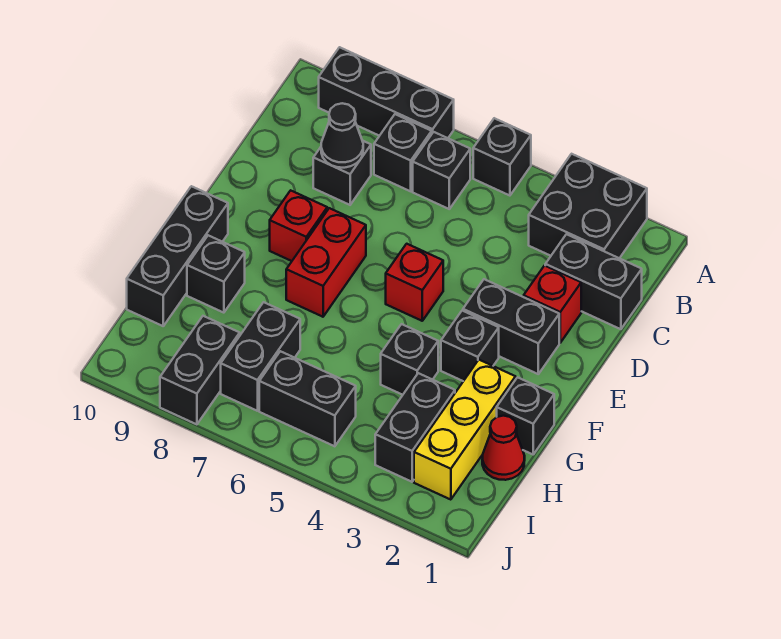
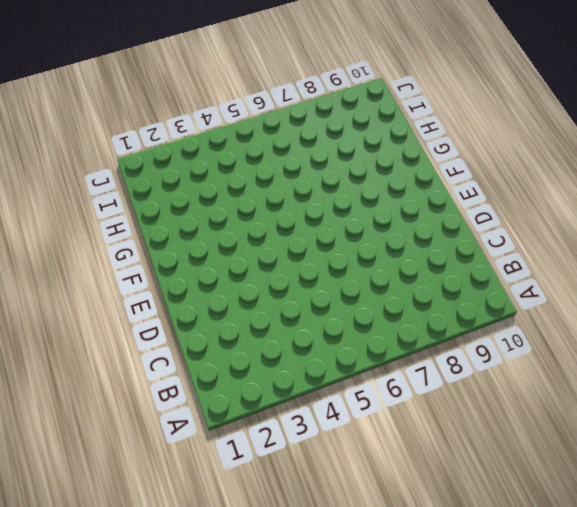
none -> black 2x2 brick [529,154,647,258]
none -> black 1x1 brick [473,118,531,196]
none -> black 1x3 brick [319,47,454,138]

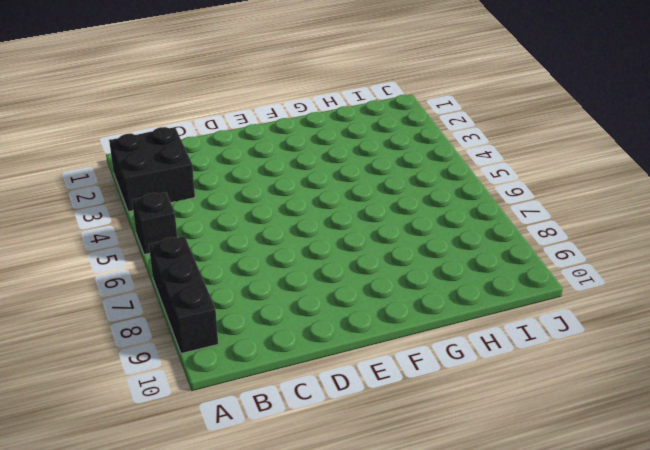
none -> black 1x1 brick [413,132,470,209]
none -> black 1x1 brick [374,114,432,191]
none -> black 1x2 brick [545,234,642,329]

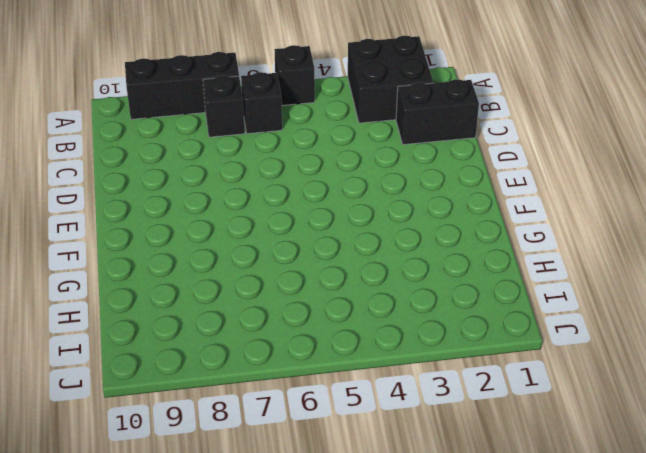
none -> black 1x1 brick [313,141,371,205]
none -> red 1x1 brick [524,266,581,343]
none -> black 1x2 brick [463,279,559,374]

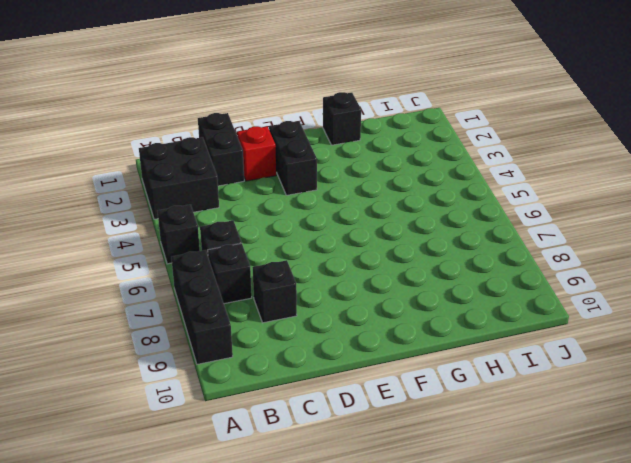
none -> red 1x1 brick [386,244,443,321]
none -> red 1x2 brick [286,208,366,317]
none -> red 1x1 brick [270,190,327,261]

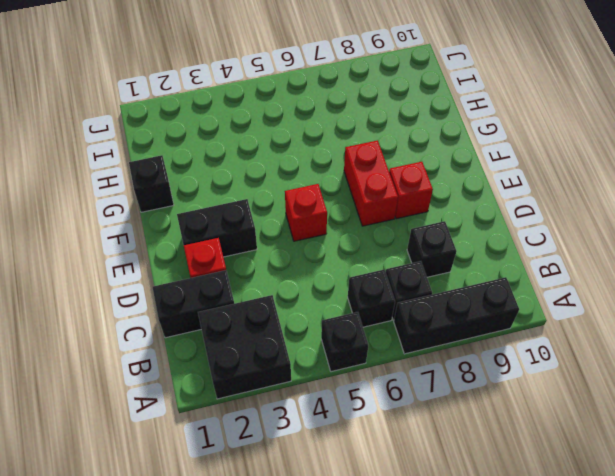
none -> black 1x1 brick [441,311,499,381]
none -> black 1x3 brick [127,186,228,326]
none -> yellow 1x3 brick [414,360,516,500]

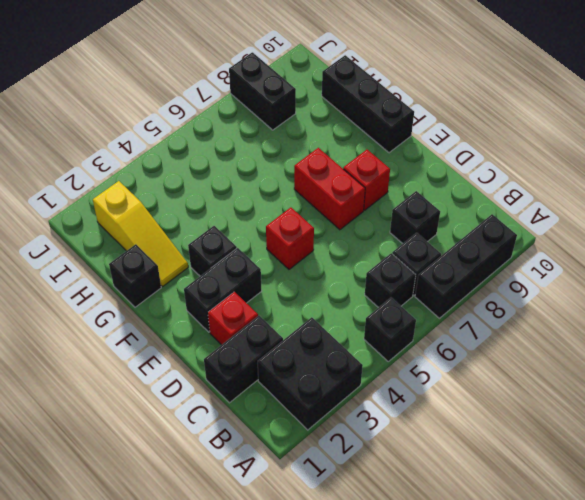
yellow 1x3 slope [93,181,188,286] -> yellow 1x3 brick [414,360,516,500]
none -> black 1x1 brick [381,324,438,395]
none -> black 1x1 brick [187,235,245,313]
none -> red 1x1 cone [482,416,525,480]

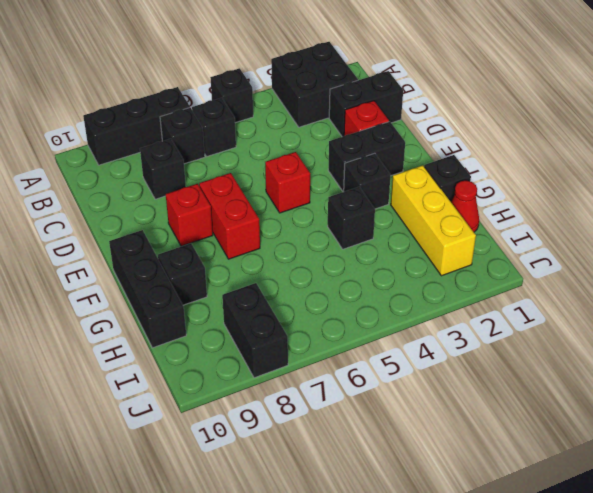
none -> black 1x2 brick [375,373,455,482]
none -> black 1x2 brick [221,302,300,411]
none -> black 1x2 brick [259,351,356,446]

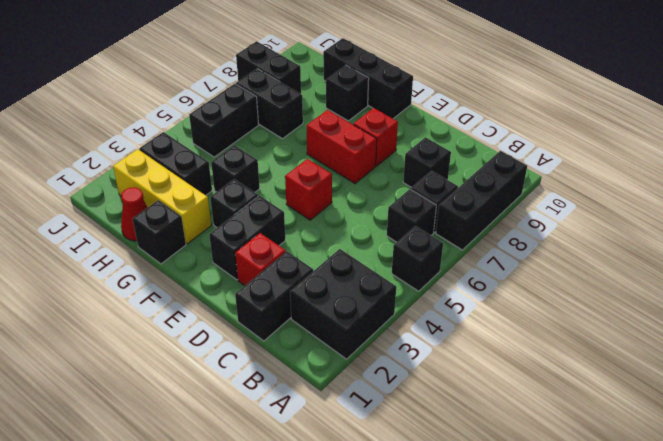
none -> black 1x1 cone [321,103,363,168]

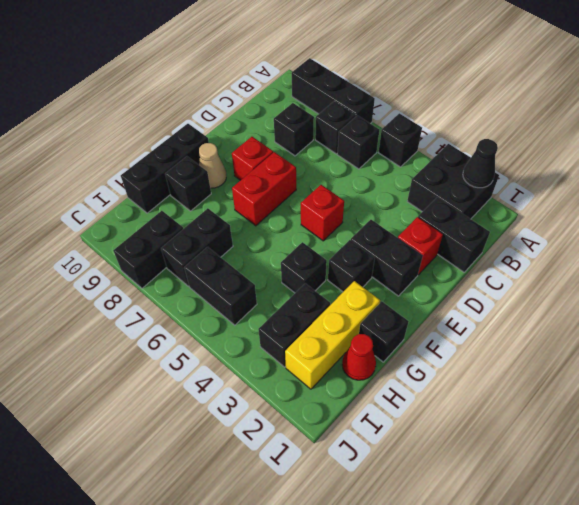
black 1x1 cone [463,139,498,188] -> black 1x1 cone moved to [321,103,363,168]
tan 1x1 cone [199,143,226,188] -> none

